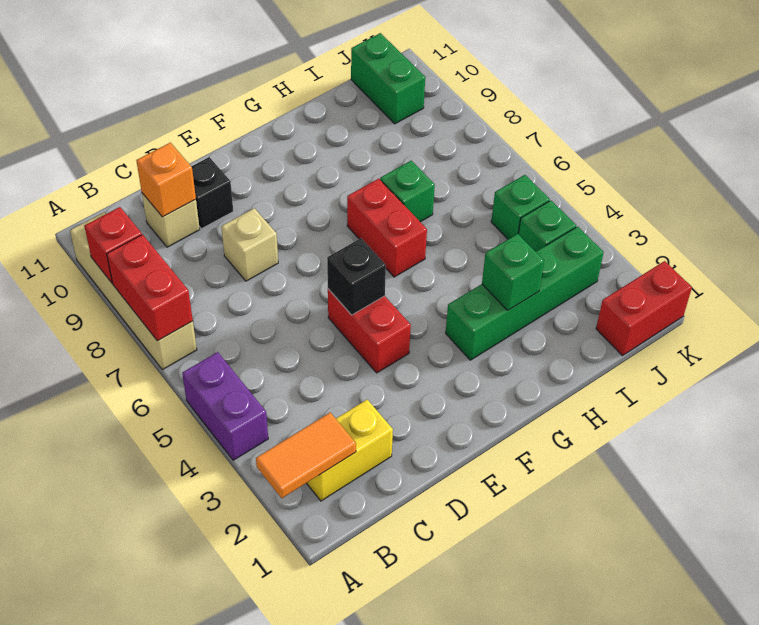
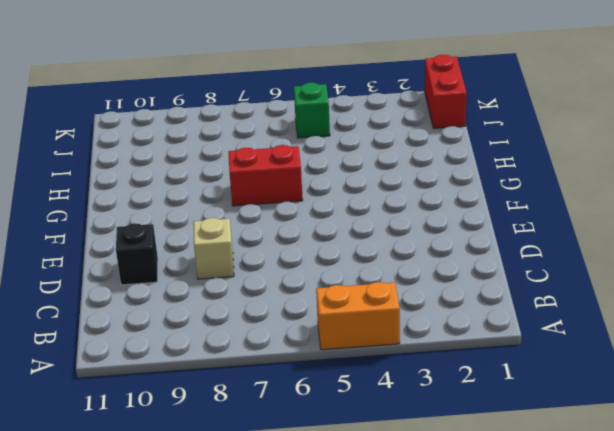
orange 1x2 brick [316,282,400,350] -> purple 1x2 brick [182,352,268,460]
none -> tan 1x4 brick [70,212,197,370]
none -> yellow 1x2 brick [307,400,393,501]
none -> tan 1x1 brick [142,193,200,247]

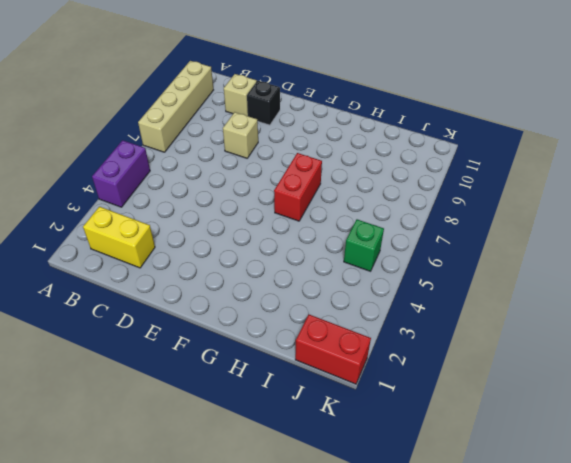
none -> red 1x2 brick [328,289,411,373]
none -> green 1x4 brick [446,227,604,360]
none -> green 1x1 brick [380,161,435,222]

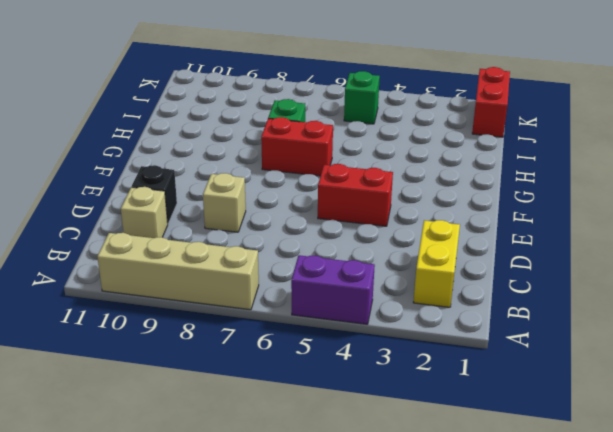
none -> green 1x4 brick [446,227,604,360]
none -> green 1x1 brick [519,201,576,252]
none -> green 1x2 brick [351,33,425,124]

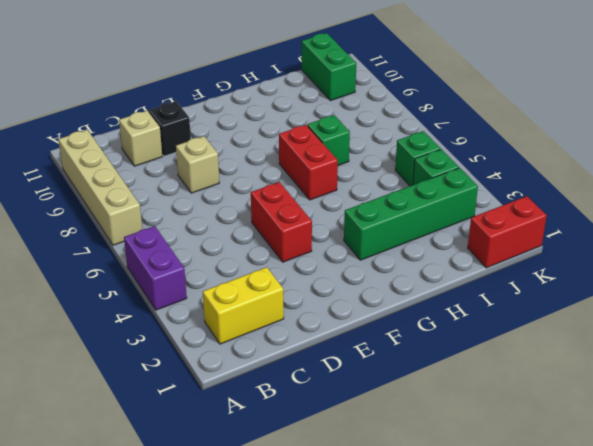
none -> orange 1x2 tile [256,412,356,498]
none -> red 1x2 brick [107,235,193,341]
none -> red 1x1 brick [84,207,142,283]

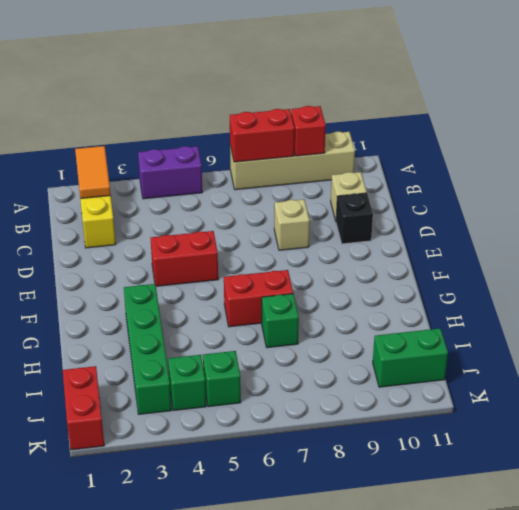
none -> orange 1x1 brick [136,143,196,217]
none -> black 1x1 brick [327,238,386,315]
none -> green 1x1 brick [482,234,544,310]

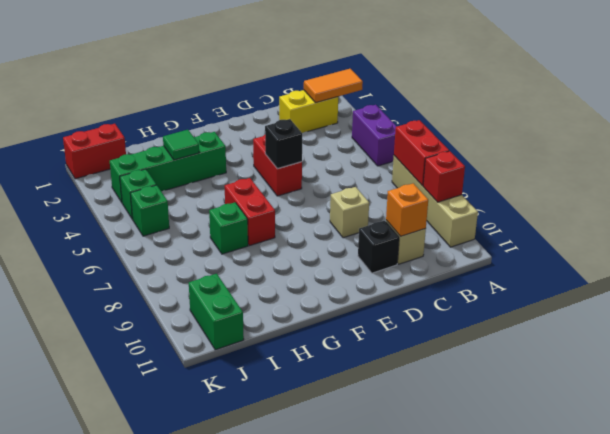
green 1x1 tile [163,130,199,160] -> green 1x1 brick [482,234,544,310]

